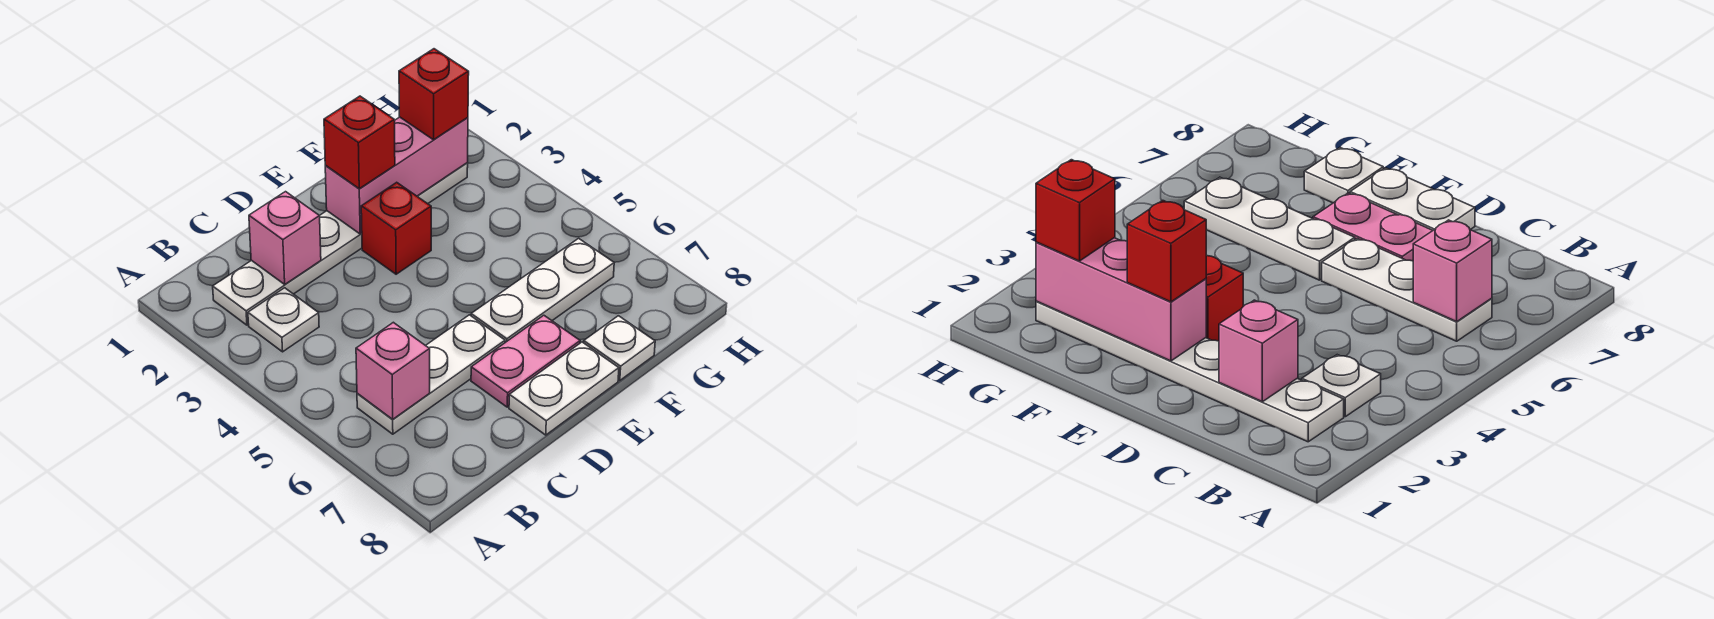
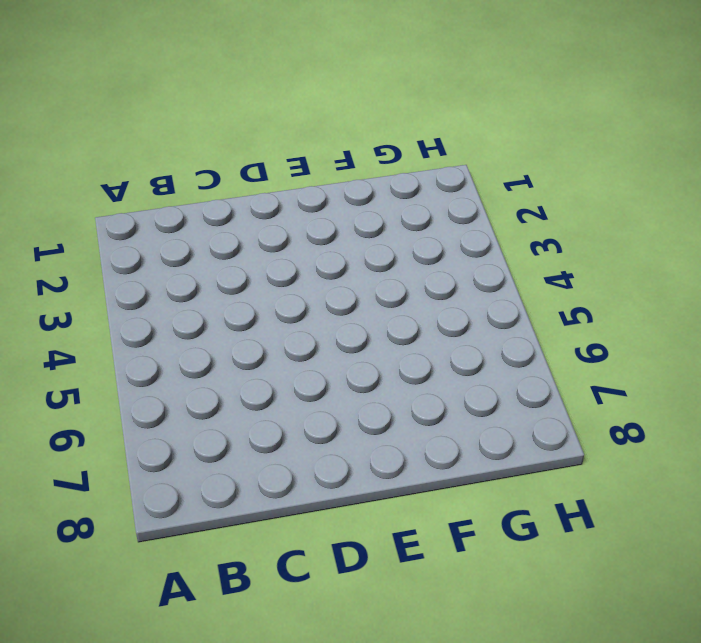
none -> white 1x6 plate [213,163,468,325]
none -> white 1x1 plate [248,288,319,352]
none -> white 1x3 plate [357,315,505,434]

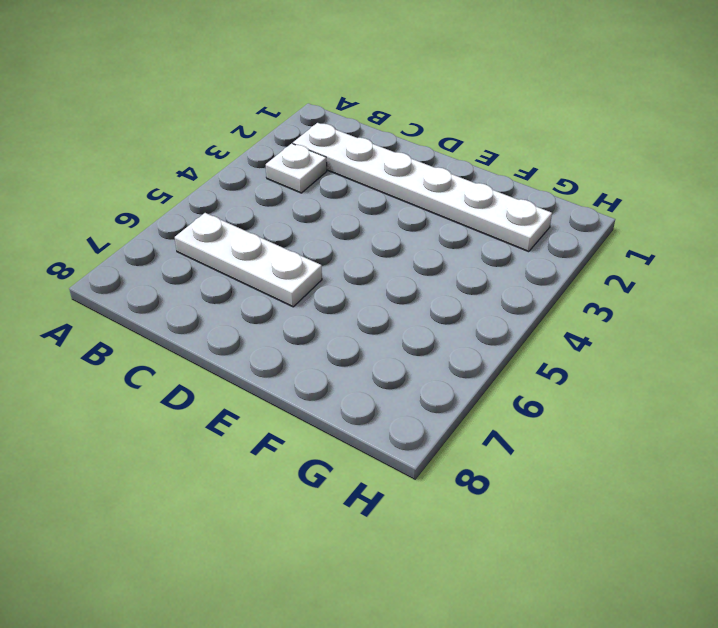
none -> pink 1x2 plate [471,315,580,407]
none -> white 1x2 plate [509,342,619,435]
none -> red 1x1 brick [361,182,431,274]

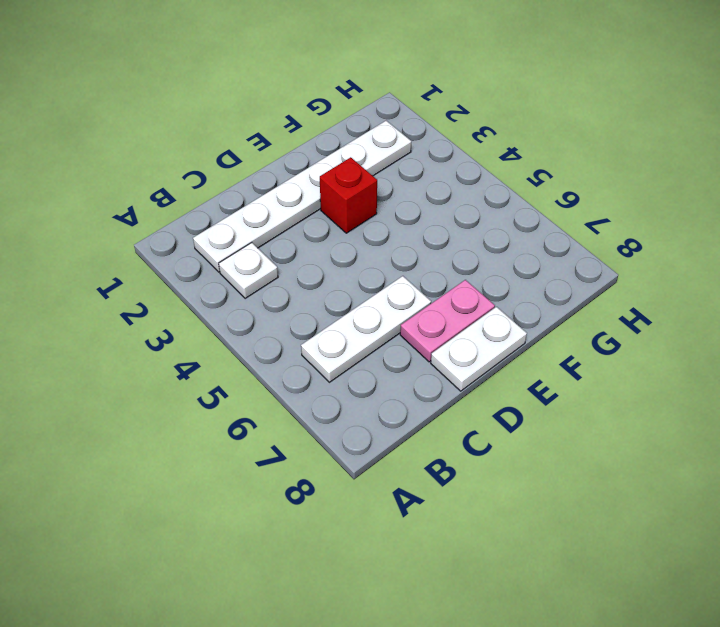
none -> white 1x3 plate [471,238,614,342]
none -> white 1x1 plate [584,316,655,381]
none -> pink 1x1 brick [356,322,430,419]

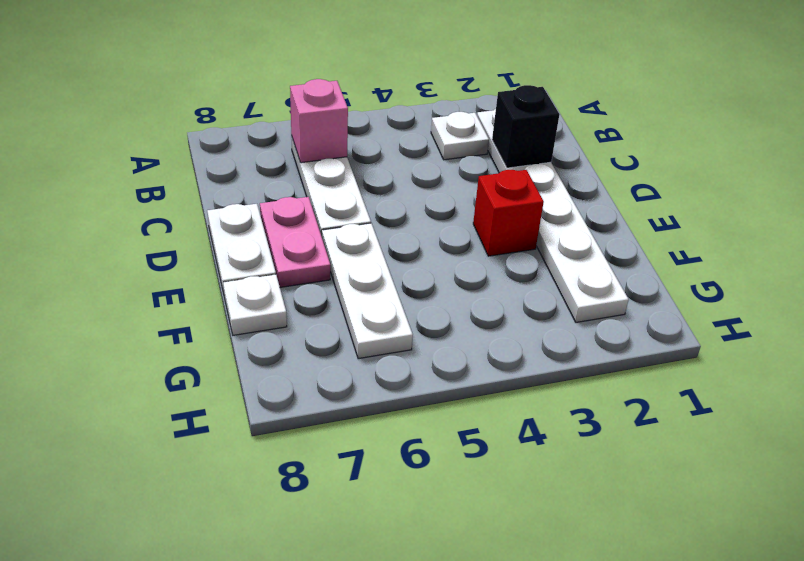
black 1x1 brick [492,85,560,168] -> pink 1x1 brick [249,192,321,284]
none -> pink 1x3 brick [325,117,468,234]
none -> red 1x1 brick [324,96,395,189]
none -> red 1x1 brick [399,49,469,140]

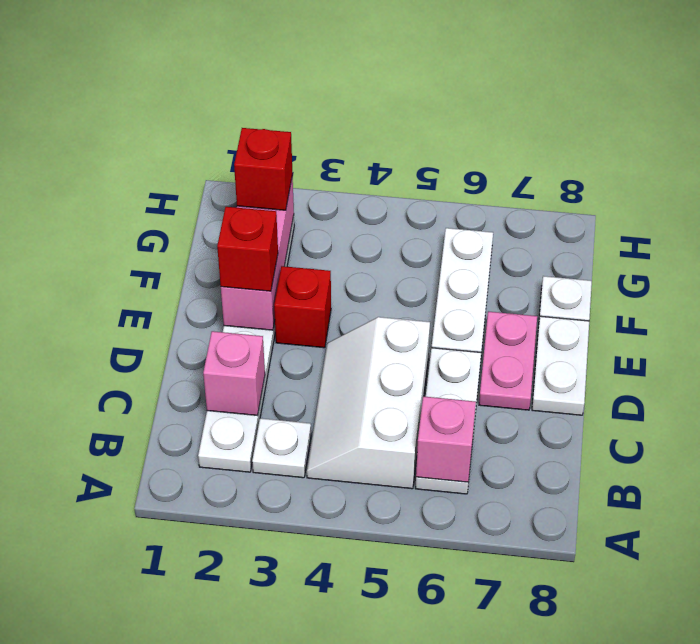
white 2x3 slope [307,317,430,489] -> none

